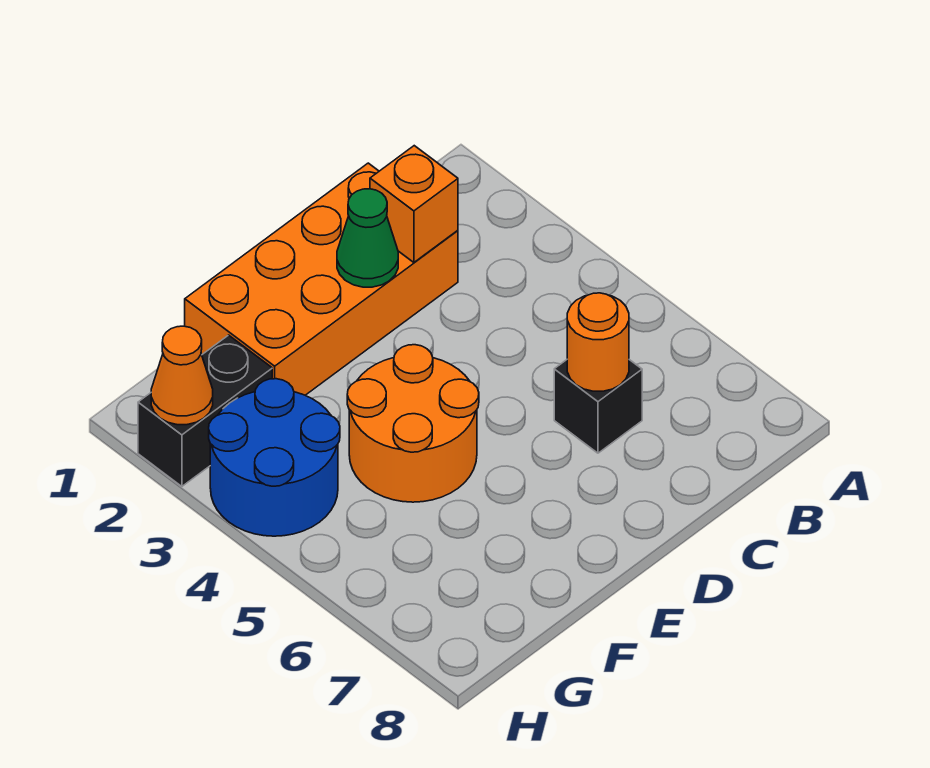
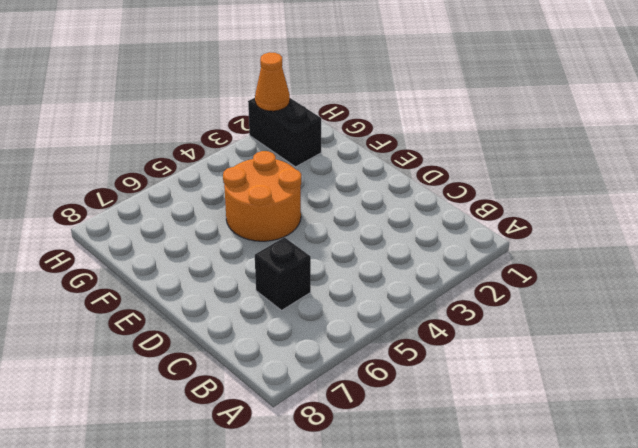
none -> orange 2x4 brick [185,163,458,395]
none -> blue 2x2 round brick [209,379,340,536]

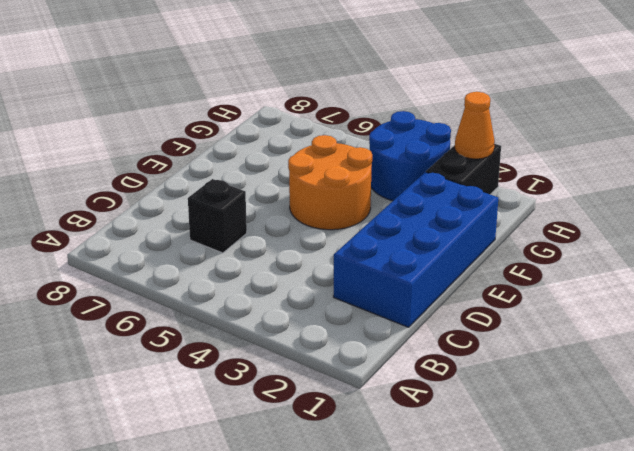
blue 2x4 brick [333,172,498,327] -> orange 2x4 brick [185,163,458,395]
none -> orange 1x1 brick [370,146,458,262]
none -> orange 1x1 round brick [567,293,629,391]

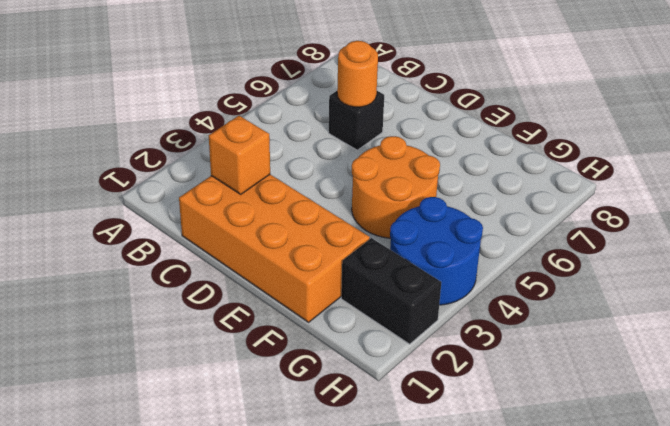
none -> green 1x1 cone [337,189,398,287]
none -> orange 1x1 cone [151,326,213,425]

